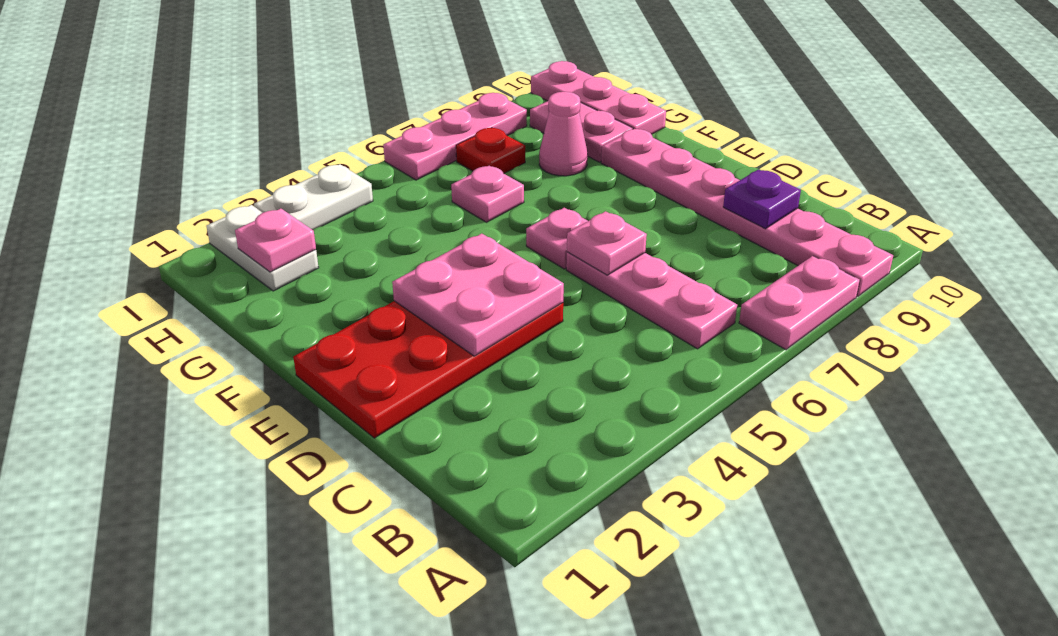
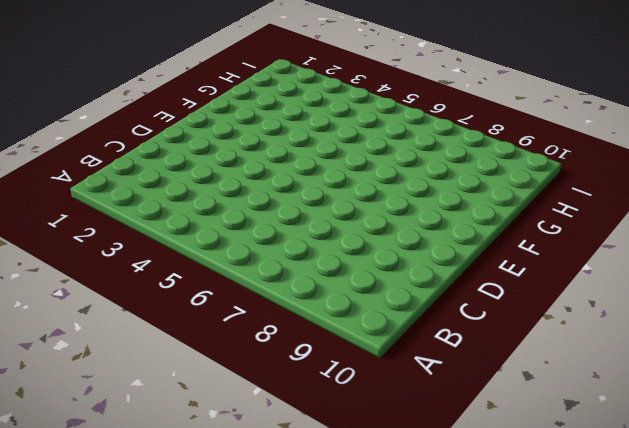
none -> pink 1x2 plate [739,256,860,350]
none -> pink 1x6 plate [601,129,893,297]
none -> pink 1x3 plate [566,252,737,349]

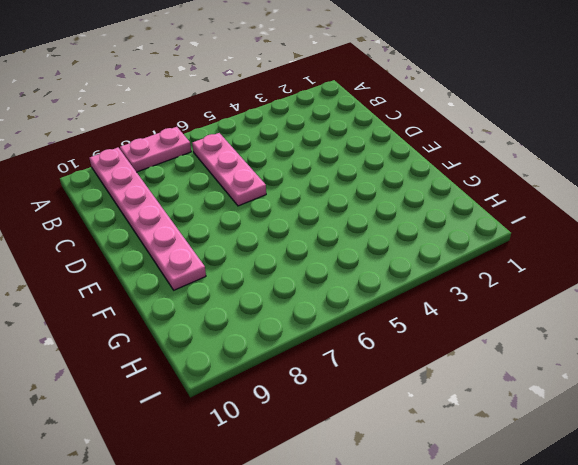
none -> red 2x4 plate [293,301,563,438]
none -> pink 1x1 plate [526,208,588,269]
none -> pink 1x1 plate [451,166,524,222]

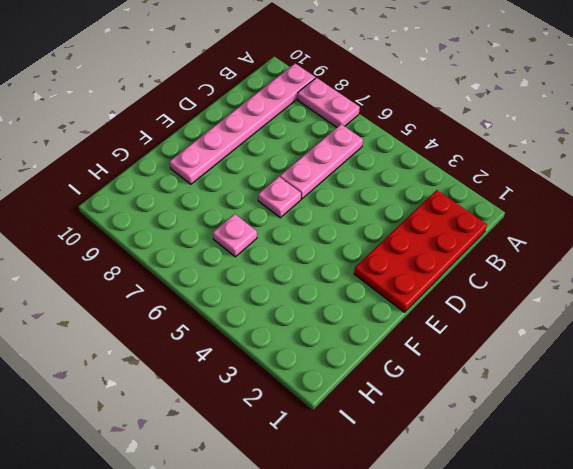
red 2x4 plate [354,190,487,312] -> red 2x4 plate turned to [293,301,563,438]
none -> pink 1x1 cone [539,92,588,176]
none -> pink 1x2 plate [530,101,633,162]
none -> pink 1x3 plate [531,61,666,134]

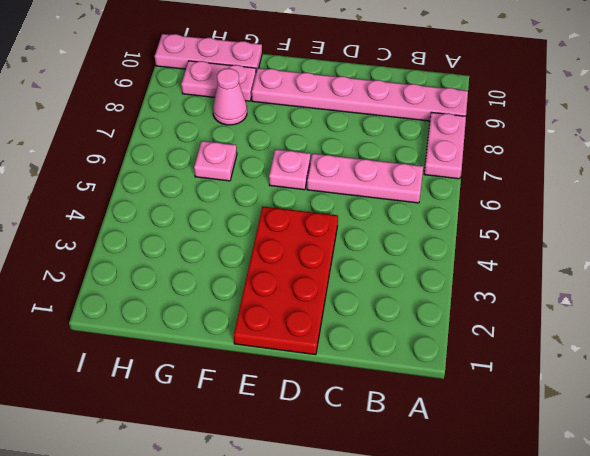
none -> white 1x2 plate [206,205,319,291]
none -> red 1x1 plate [456,128,525,173]
none -> white 1x2 plate [254,164,373,230]

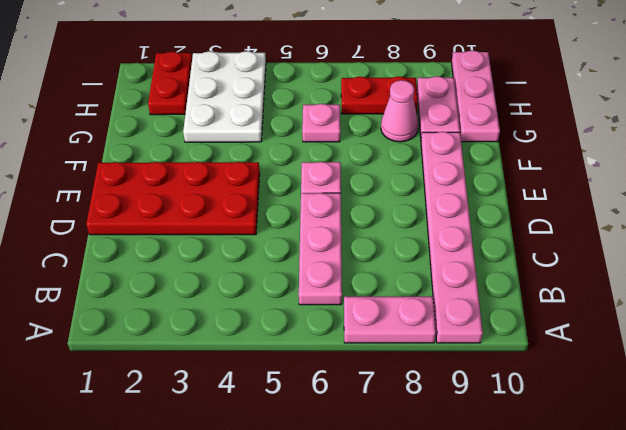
white 2x3 plate [183,51,266,142] -> white 1x2 plate [254,164,373,230]
red 1x2 plate [148,51,192,115] -> white 1x2 plate [206,205,319,291]
red 1x2 plate [341,76,418,114] -> red 1x1 plate [456,128,525,173]
none -> pink 1x3 plate [383,93,527,180]
none -> purple 1x1 plate [723,169,801,229]
none -> pink 2x2 plate [392,234,564,356]

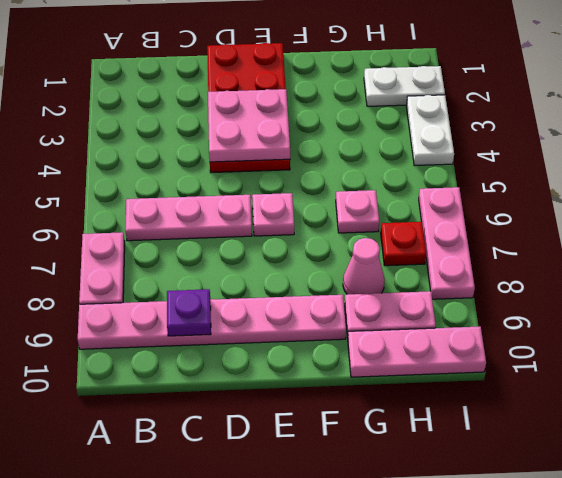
none -> pink 1x1 plate [567,211,647,275]
none -> pink 1x1 plate [235,209,316,272]

